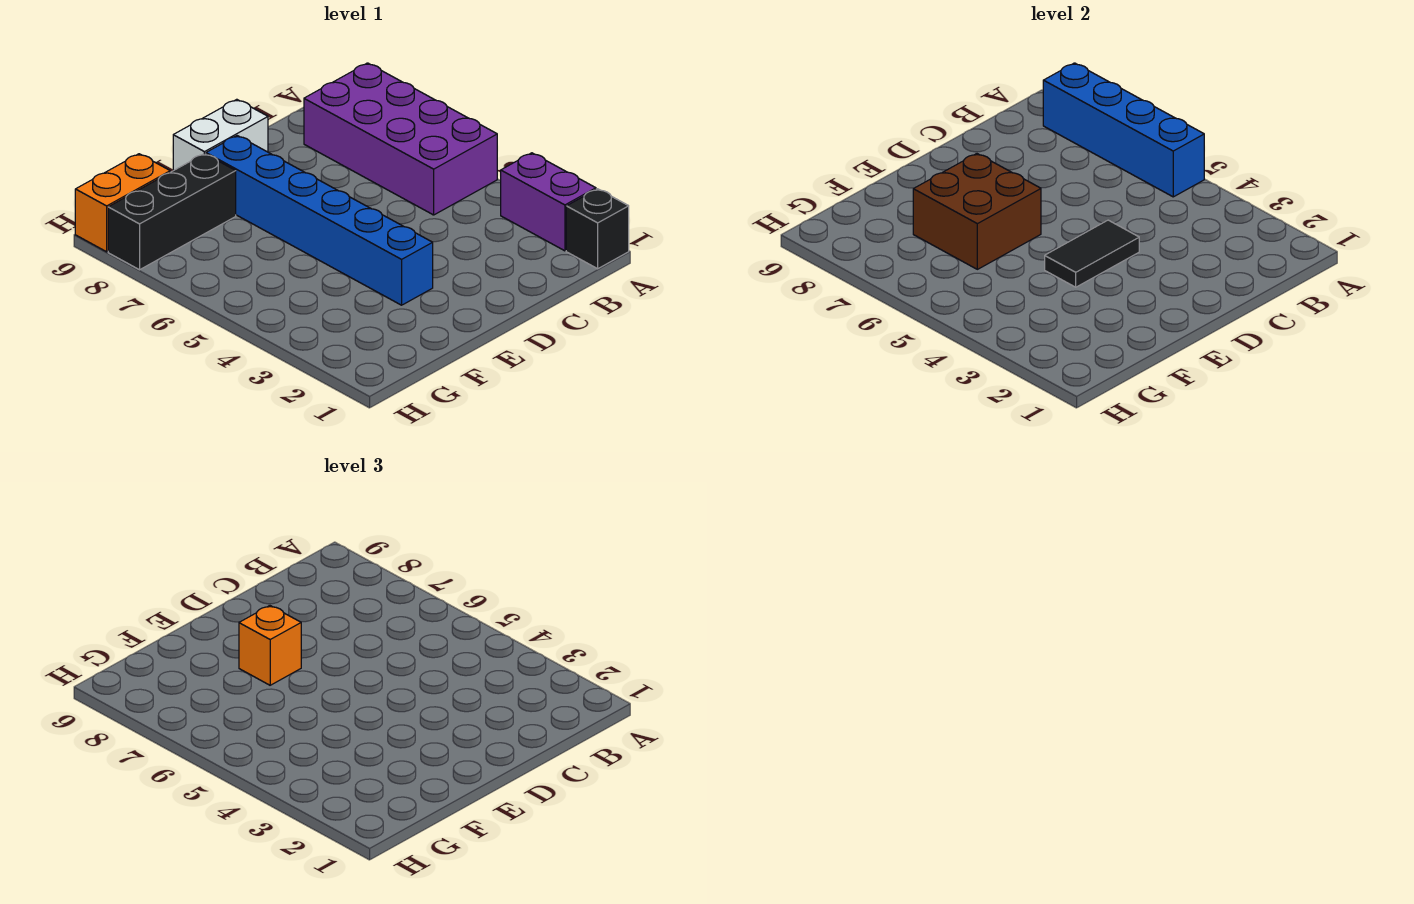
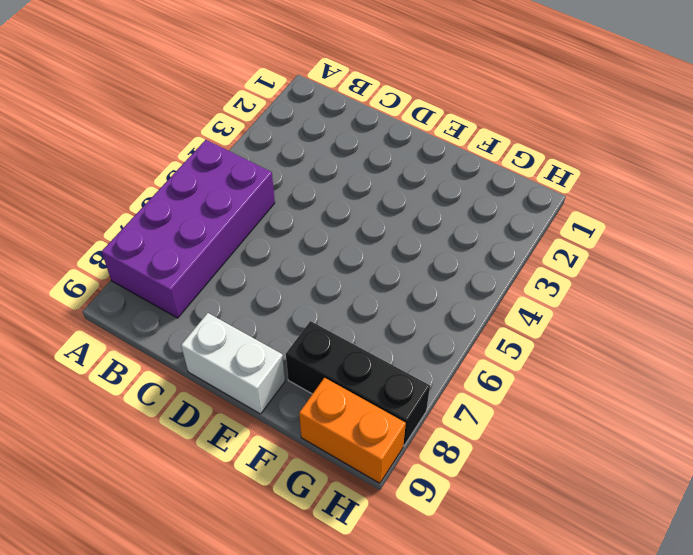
none -> black 1x1 brick [566,189,629,269]
none -> purple 1x2 brick [501,153,596,251]

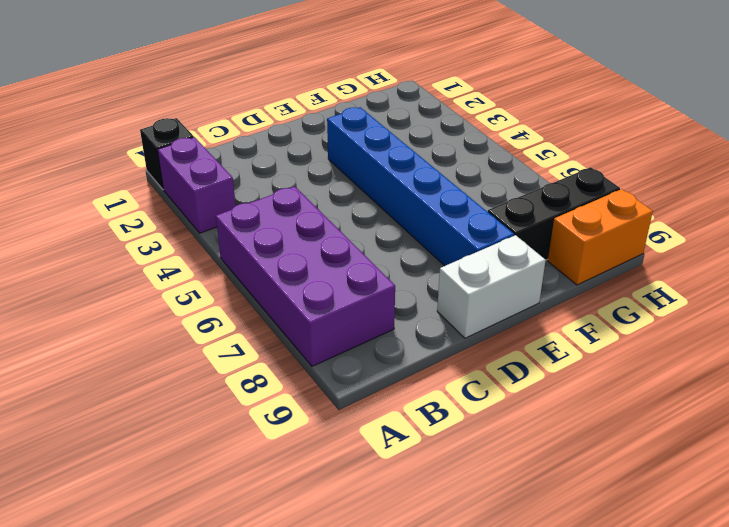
none -> blue 1x4 brick [1043,63,1204,197]
none -> black 1x2 tile [1045,220,1139,287]

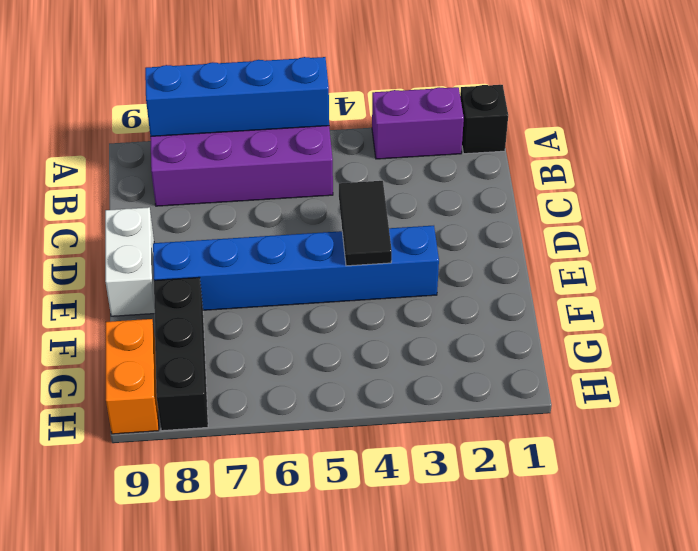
none -> brown 2x2 brick [913,154,1041,269]
none -> orange 1x1 brick [239,606,301,685]

